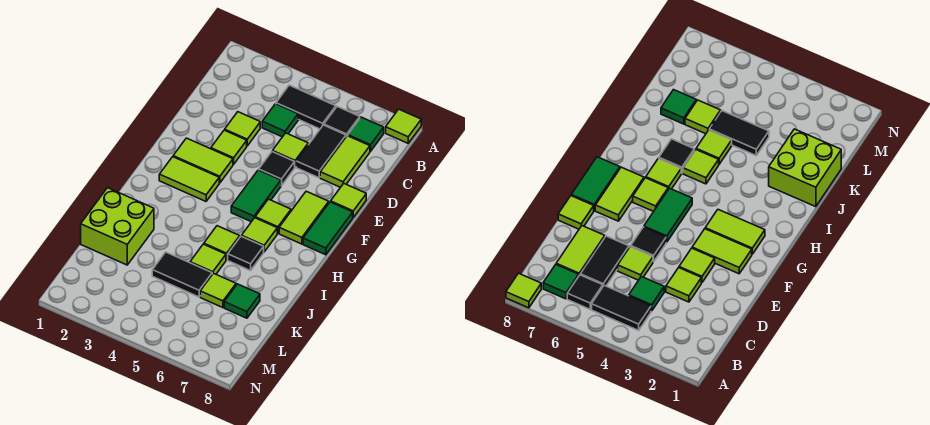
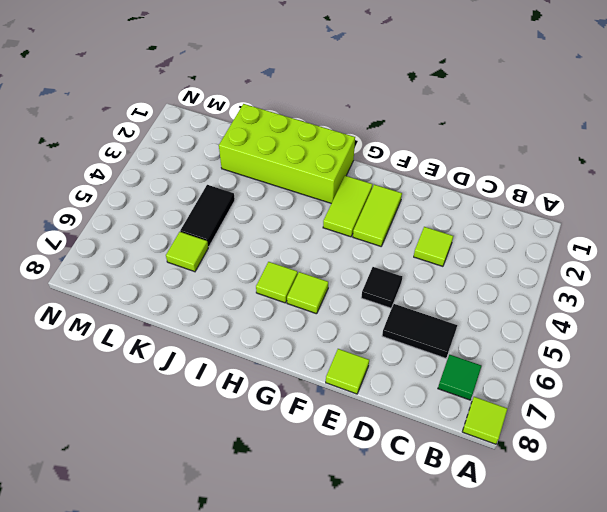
lime 2x4 brick [219,104,355,203] -> lime 2x2 brick [81,188,154,265]
none -> black 1x2 tile [276,85,336,129]
none -> black 1x1 tile [324,107,360,136]
none -> green 1x1 tile [262,104,298,137]

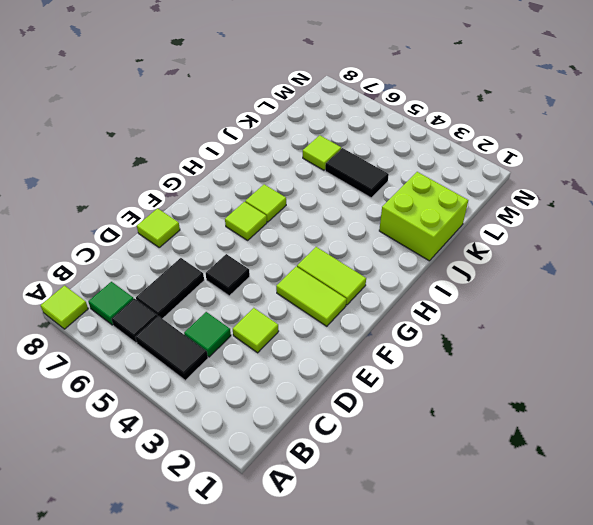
none -> lime 1x2 tile [320,136,370,187]
none -> lime 1x1 tile [273,133,308,167]
none -> lime 1x1 tile [211,130,247,164]

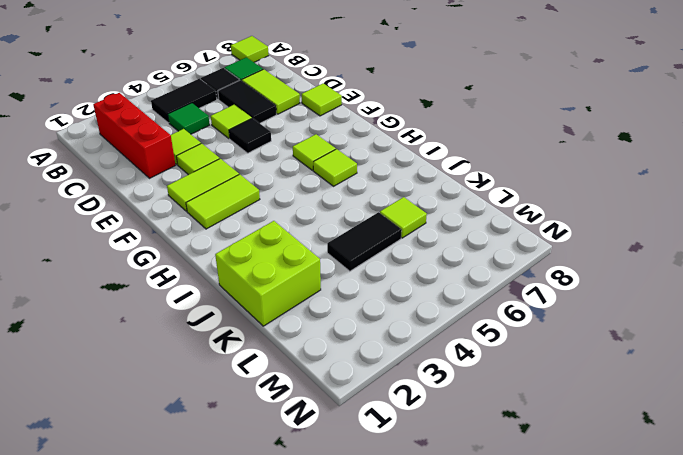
red 1x3 brick [93,93,175,178] -> none
none -> green 1x2 tile [231,170,281,222]
none -> lime 1x2 tile [279,191,329,244]
none -> green 1x2 tile [303,202,353,255]

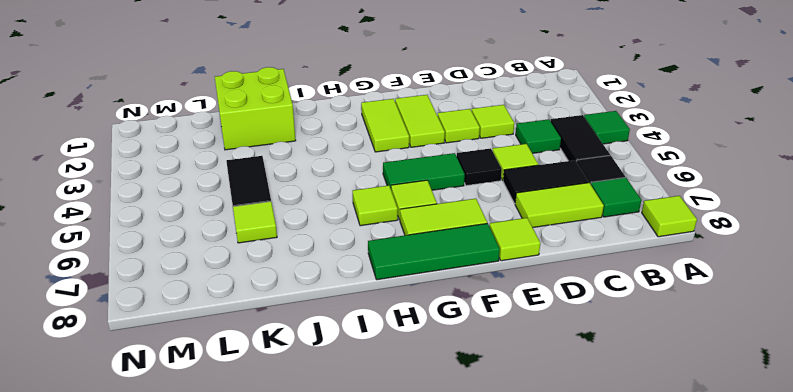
green 1x1 tile [584,111,630,144] -> green 1x1 tile moved to [224,284,260,318]
green 1x3 tile [368,223,500,280] -> green 1x2 tile [303,202,353,255]
none -> lime 1x1 tile [204,226,240,260]
none -> black 1x1 tile [228,236,264,271]
none -> lime 1x1 tile [190,244,226,274]

